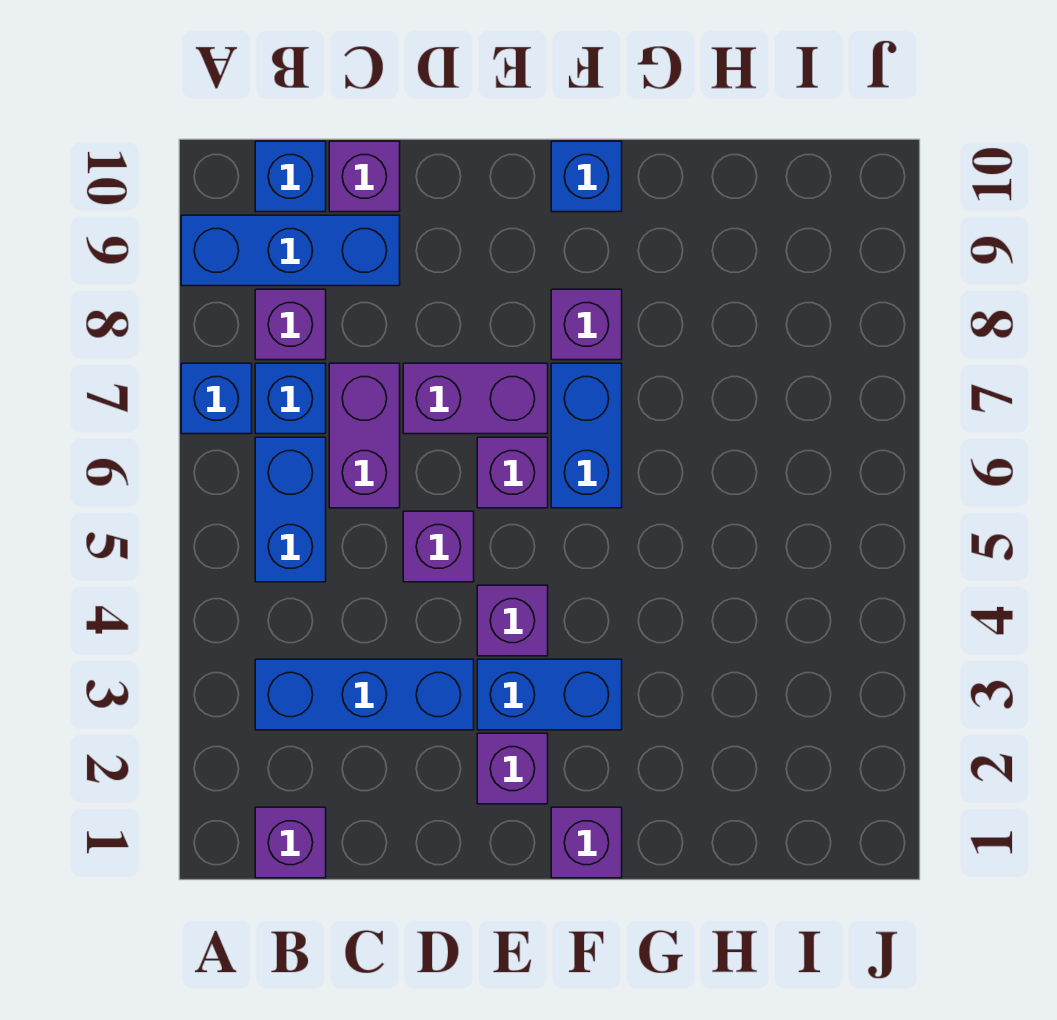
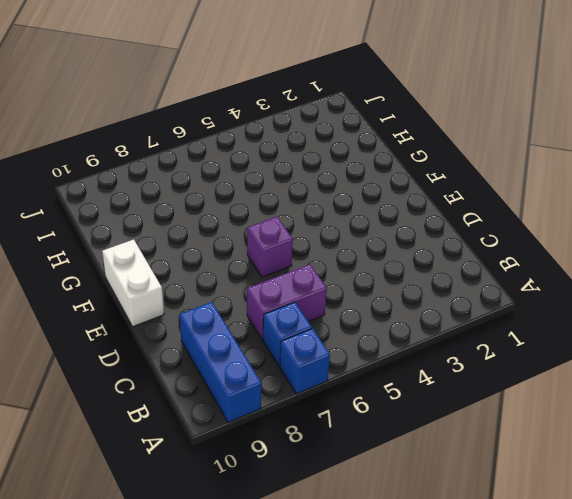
white 1x2 brick [102,239,164,326] -> blue 1x1 brick [551,141,622,212]
none -> purple 1x1 brick [255,807,326,878]
none -> blue 1x3 brick [255,659,474,730]
none -> blue 1x2 brick [255,437,326,582]

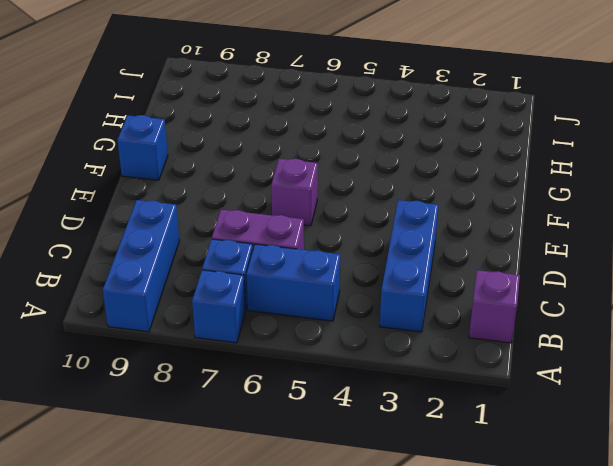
none -> purple 1x1 brick [255,289,326,360]
none -> blue 1x1 brick [255,141,326,212]
none -> purple 1x1 brick [329,141,400,212]

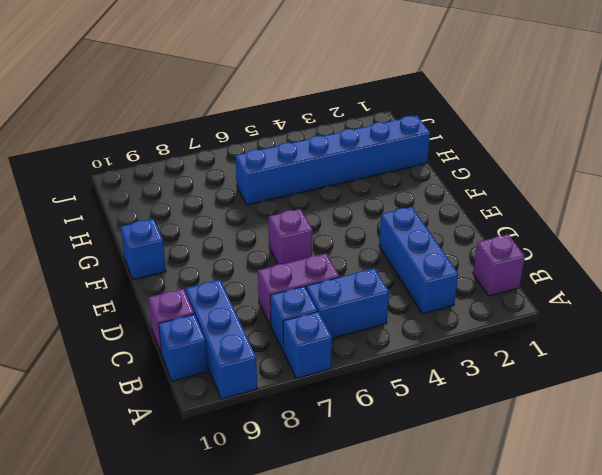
blue 1x6 brick [236,116,430,205] -> none
none -> purple 1x1 brick [255,289,326,360]
none -> purple 1x1 brick [403,511,474,582]
none -> purple 1x2 brick [403,363,548,434]

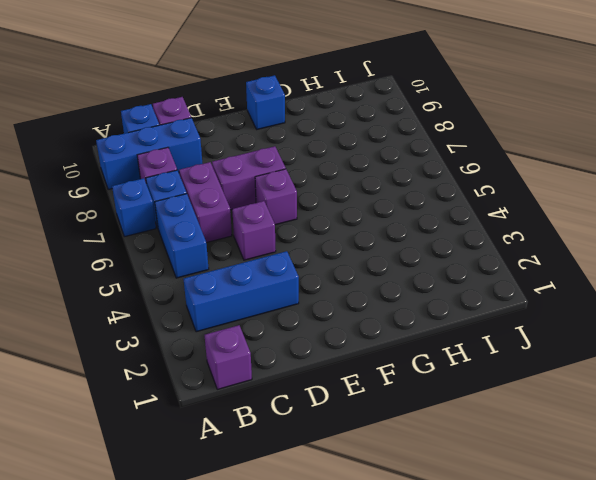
none -> purple 1x1 brick [477,733,548,804]
none -> blue 1x2 brick [477,659,622,730]
none -> purple 1x1 brick [477,585,548,656]

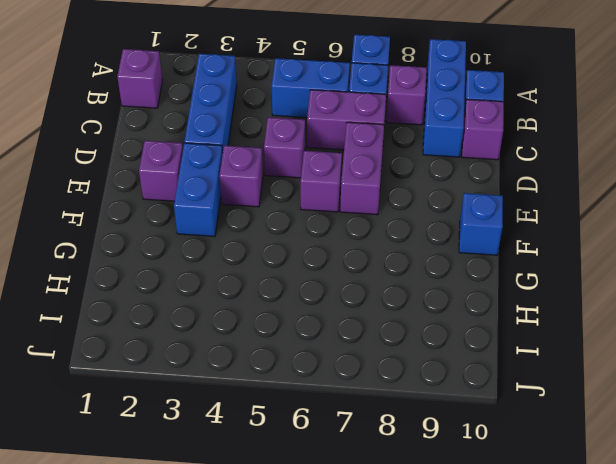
none -> purple 1x1 brick [551,807,622,878]
none -> blue 1x2 brick [551,363,622,508]
none -> purple 1x1 brick [551,289,622,360]

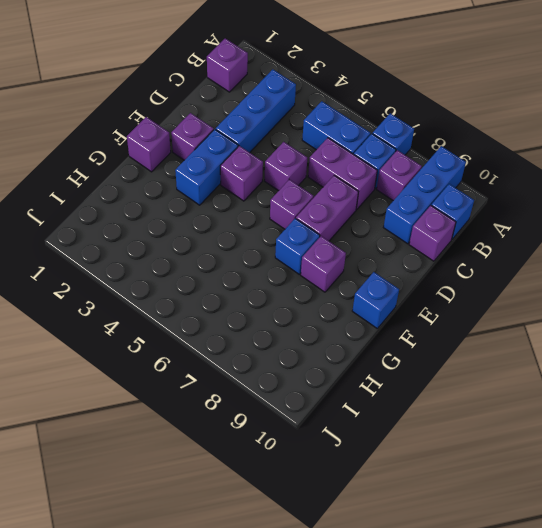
blue 1x1 brick [275,218,320,274] -> blue 1x2 brick [551,363,622,508]

